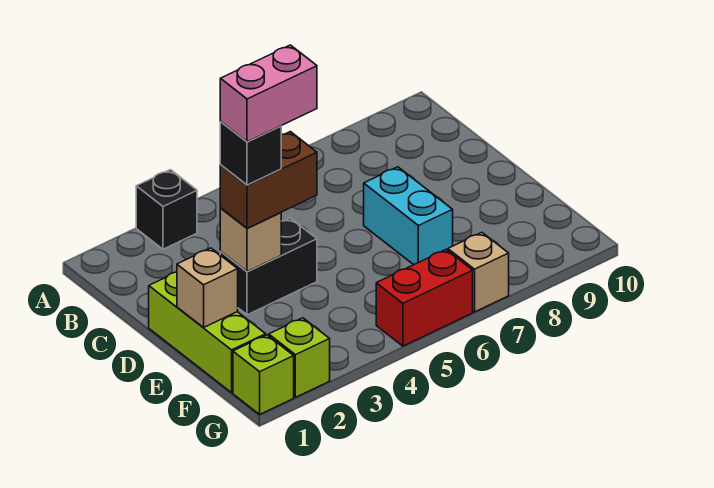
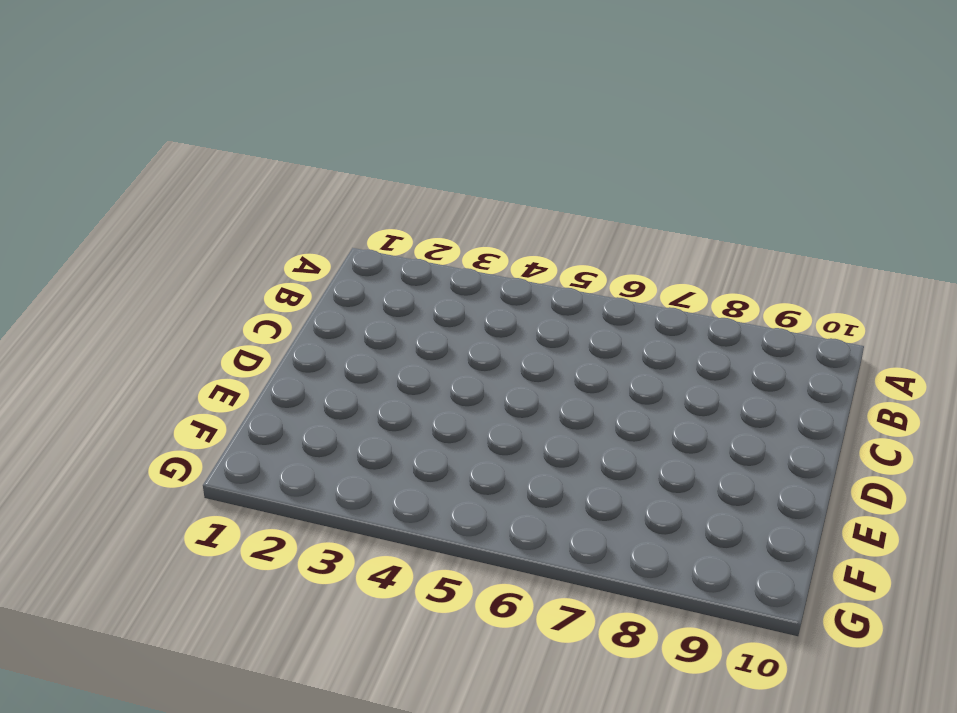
none -> black 1x1 brick [136,170,197,249]
none -> lime 1x3 brick [149,272,266,393]
none -> black 1x2 brick [220,218,317,315]

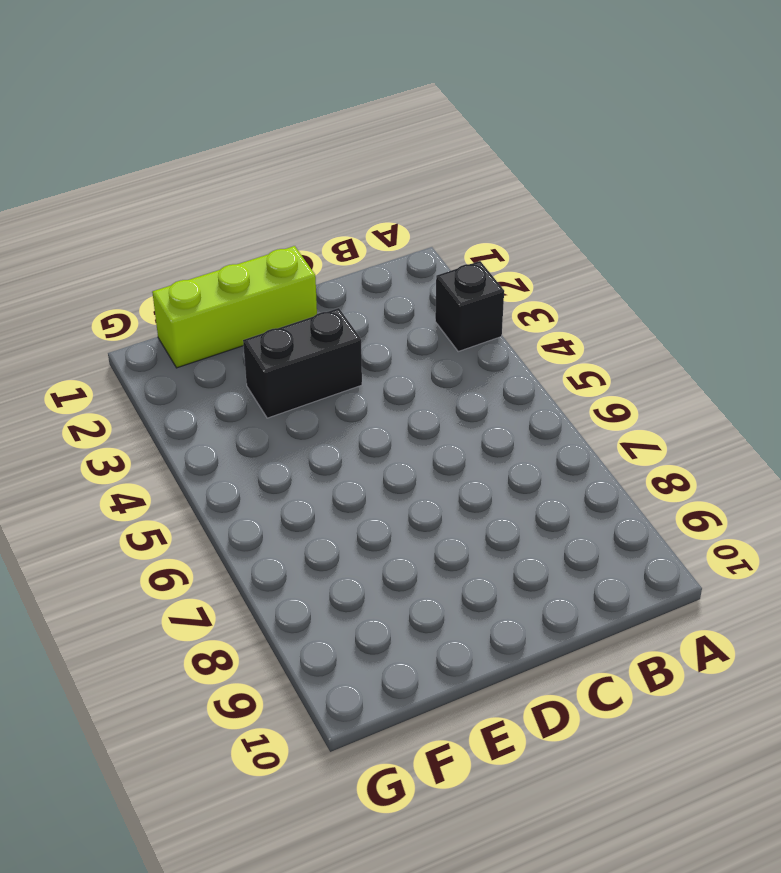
black 1x2 brick [243,308,362,418] -> black 1x2 brick turned to [220,218,317,315]
none -> cyan 1x2 brick [364,167,453,265]
none -> lime 1x1 brick [233,335,294,414]
none -> lime 1x1 brick [269,318,330,397]

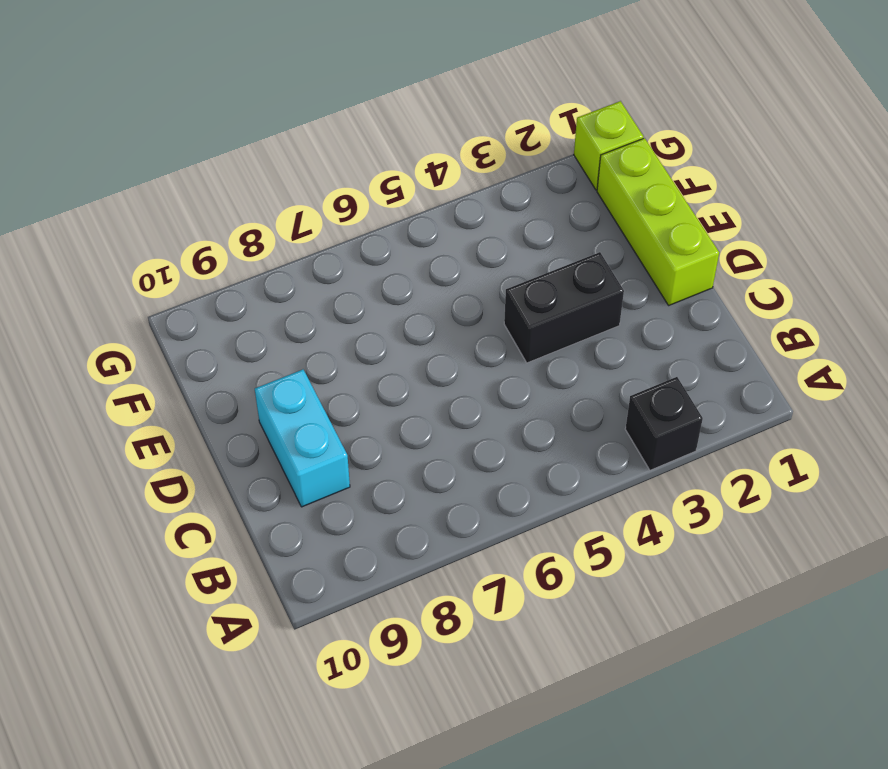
cyan 1x2 brick [255,370,350,507] -> cyan 1x2 brick moved to [364,167,453,265]
none -> lime 1x1 brick [269,318,330,397]
none -> red 1x2 brick [376,250,473,346]
none -> tan 1x1 brick [448,232,509,312]

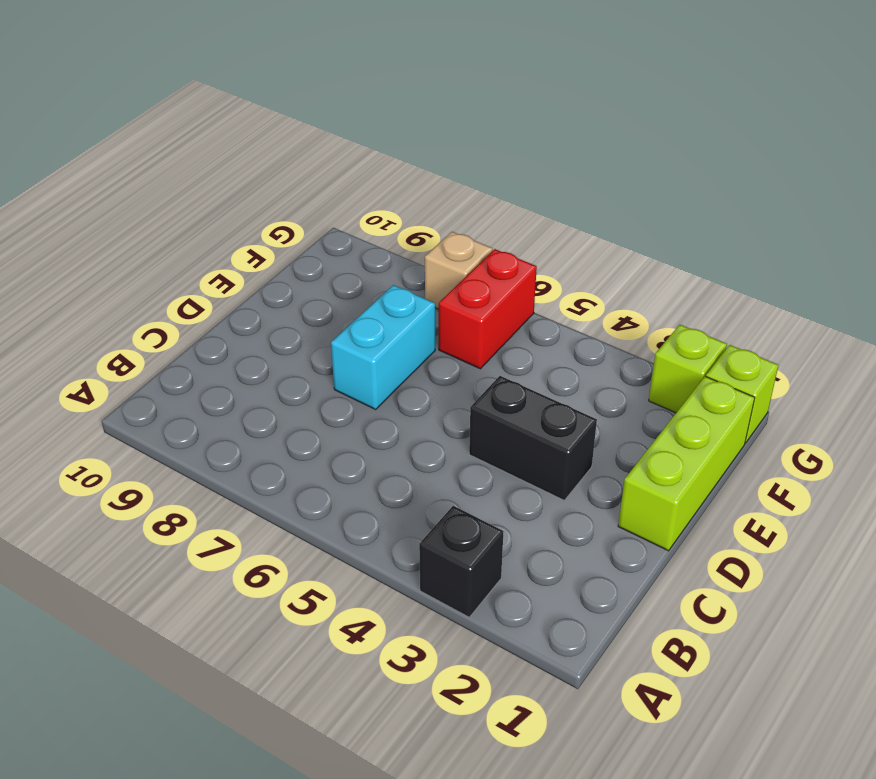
red 1x2 brick [439,249,537,369] -> red 1x2 brick turned to [376,250,473,346]
none -> tan 1x1 brick [220,208,281,272]
none -> tan 1x1 brick [177,248,238,327]
none -> brown 1x2 brick [220,132,317,228]

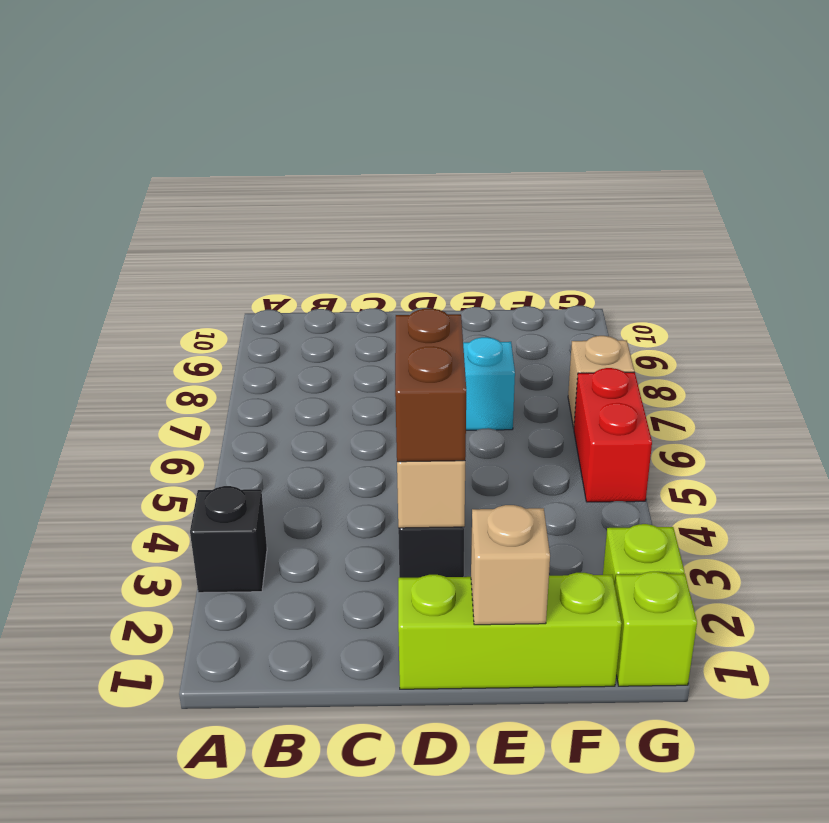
none -> black 1x1 brick [220,122,281,185]
none -> pink 1x2 brick [220,45,317,142]

